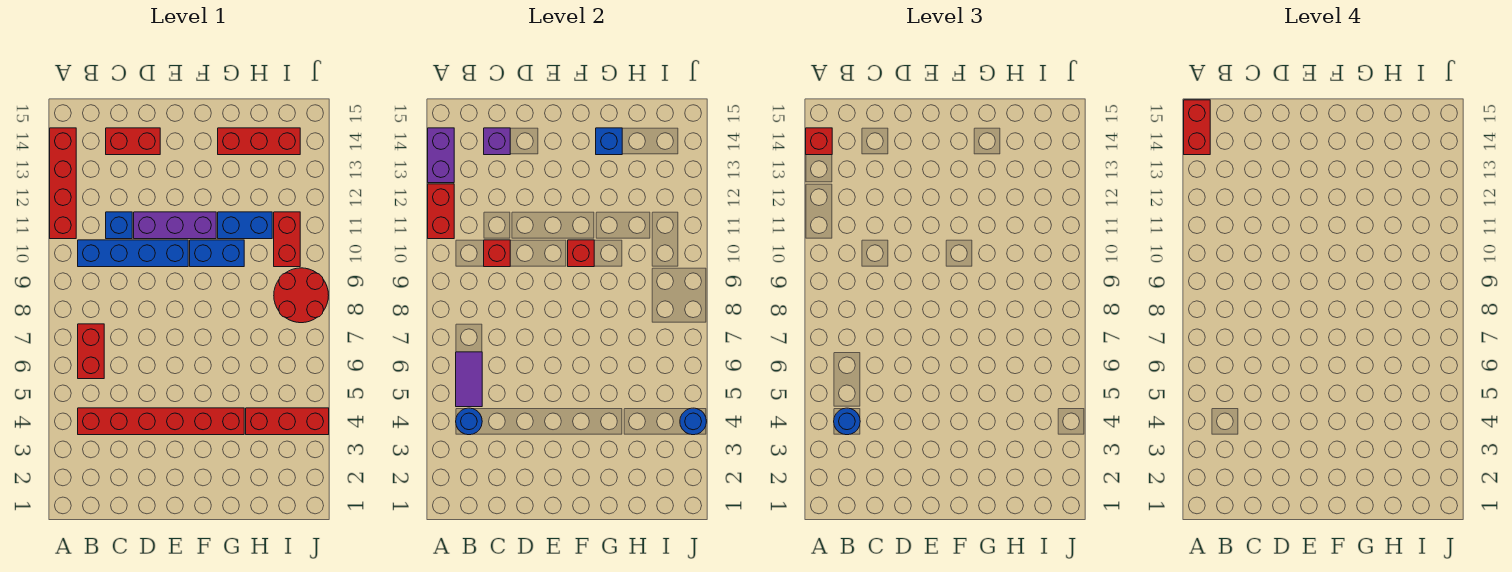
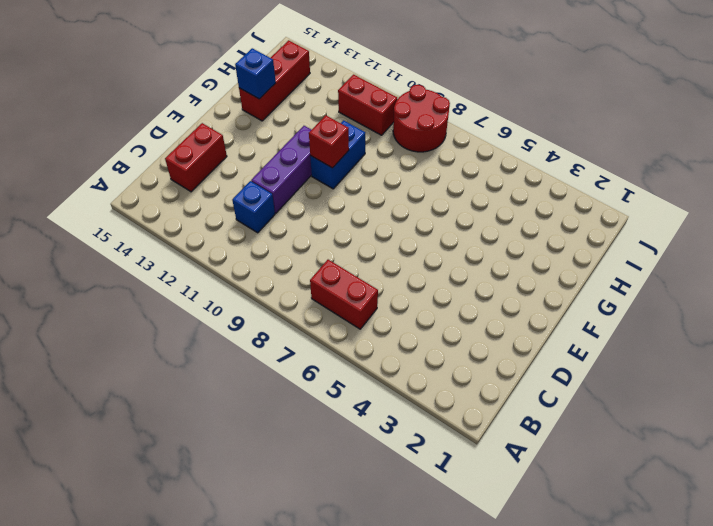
none -> red 1x4 brick [50,128,76,239]
none -> red 1x6 brick [78,408,244,435]
none -> blue 1x4 brick [78,240,188,267]

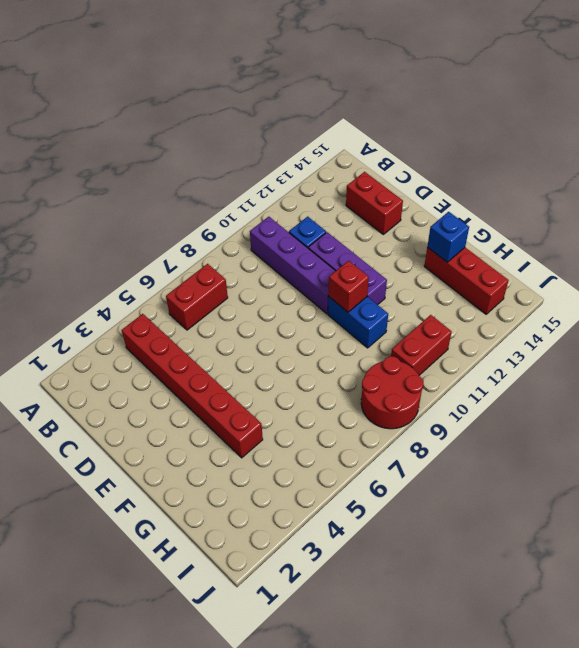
purple 1x4 brick [250,217,335,314] -> blue 1x4 brick [78,240,188,267]
none -> red 1x4 brick [50,128,76,239]
none -> blue 1x2 brick [218,212,272,239]
none -> red 1x3 brick [246,408,329,435]

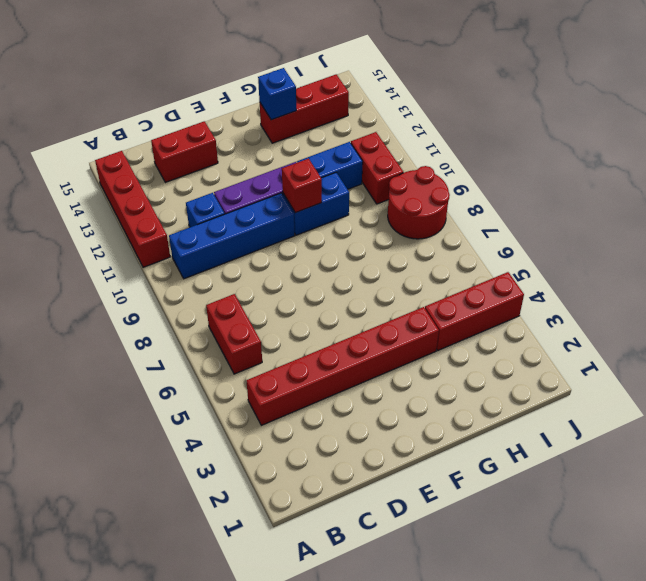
none -> red 1x2 brick [428,184,454,239]
none -> purple 1x2 brick [428,128,454,183]
none -> blue 1x1 round brick [456,408,482,435]

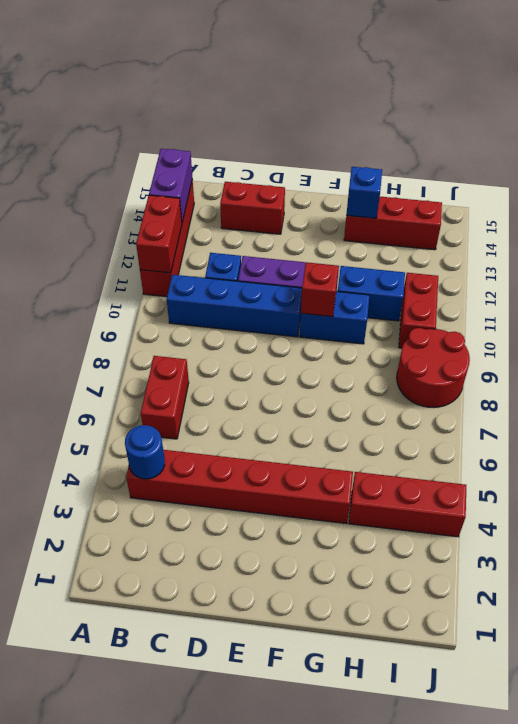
none -> purple 1x2 tile [456,352,482,407]
none -> red 1x1 brick [484,240,510,267]
none -> purple 1x1 brick [484,128,510,155]

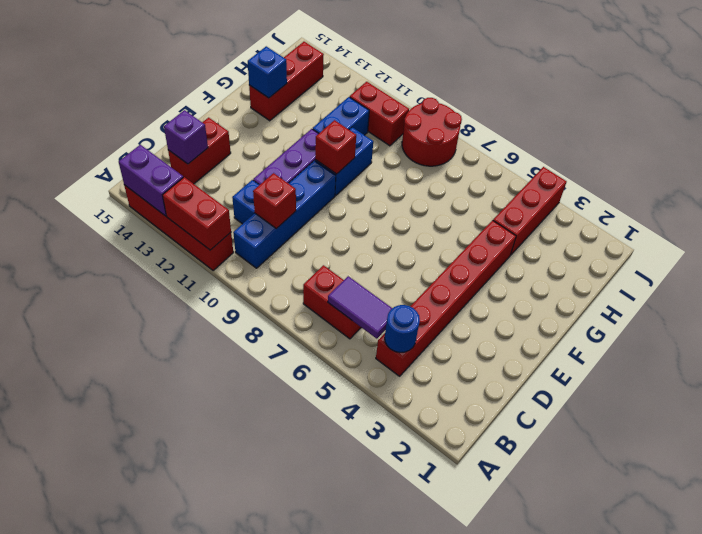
none -> blue 1x1 round brick [680,408,706,435]
none -> red 1x1 brick [806,128,832,155]
none -> blue 1x1 round brick [834,408,860,435]

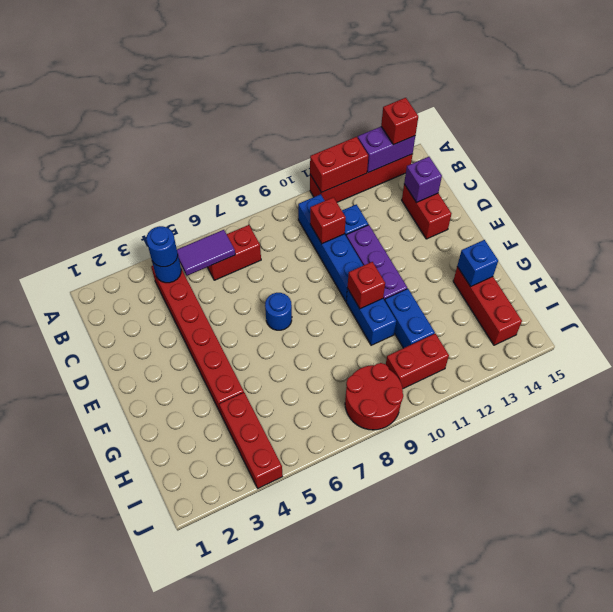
blue 1x1 round brick [265,293,292,330] -> blue 1x1 round brick moved to [680,408,706,435]
none -> red 1x2 brick [1184,100,1210,155]

